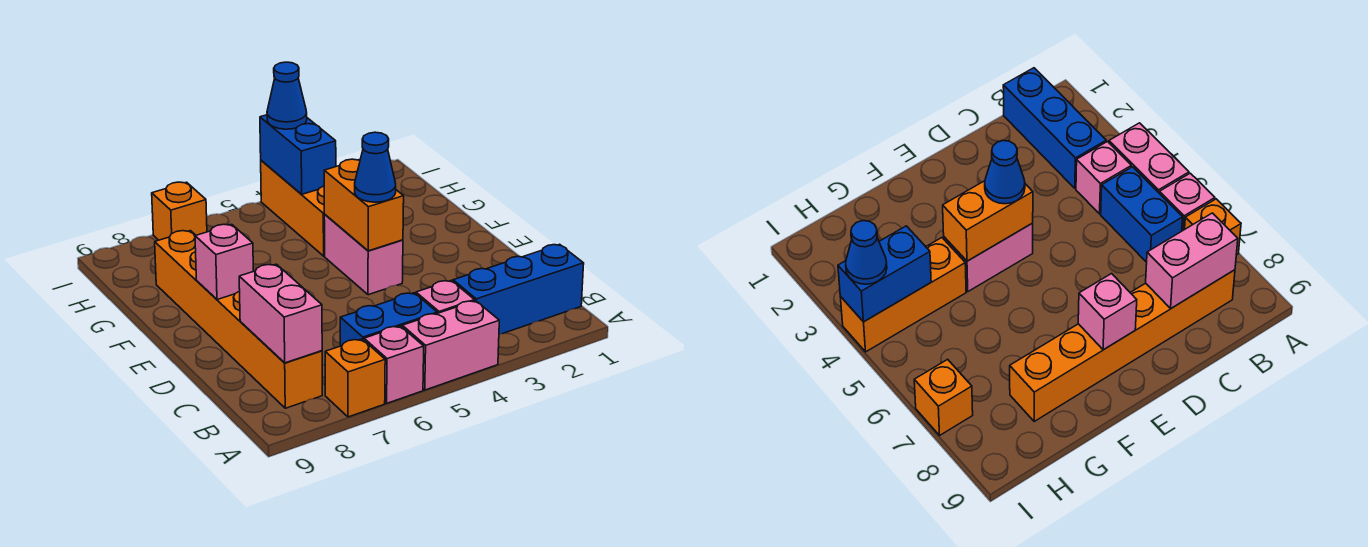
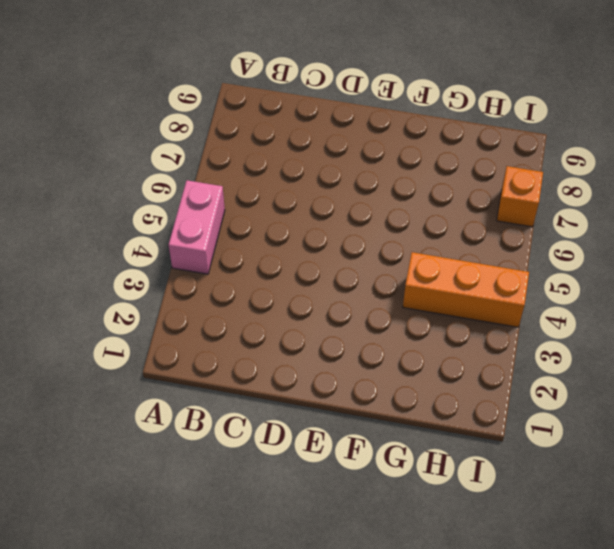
none -> pink 1x1 brick [364,326,424,403]
none -> orange 1x1 brick [325,339,385,417]
none -> blue 1x3 brick [453,244,584,334]

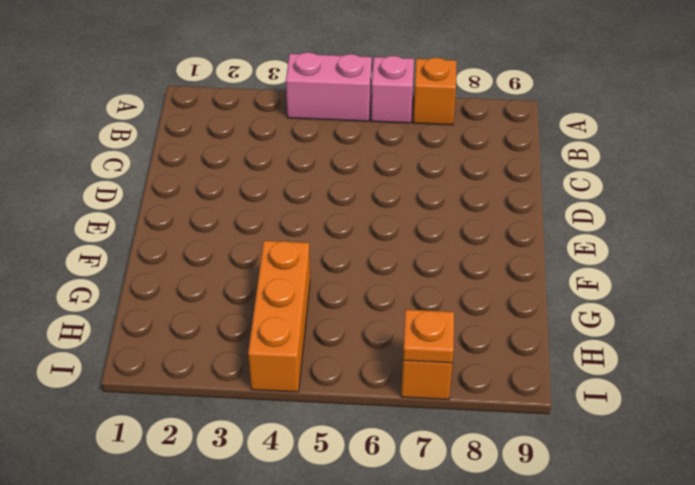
orange 1x1 plate [403,310,454,363] -> none
none -> blue 1x3 brick [453,244,584,334]
none -> pink 1x1 brick [416,280,475,313]
none -> blue 1x2 brick [340,293,437,346]

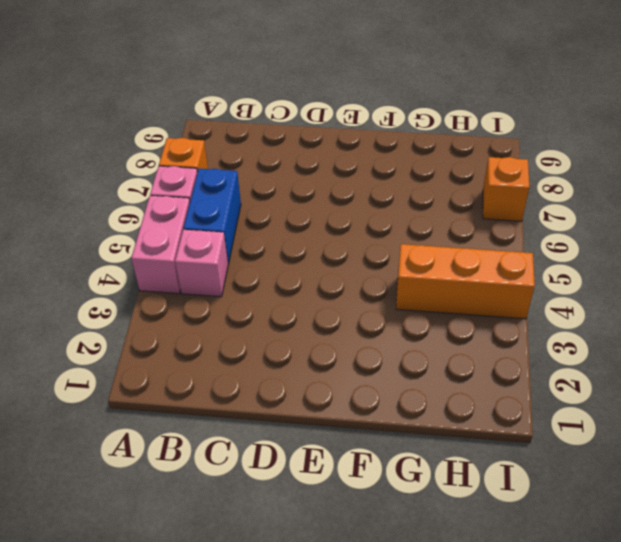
none -> blue 1x3 brick [453,244,584,334]
none -> orange 1x6 brick [155,231,322,408]
none -> pink 1x2 brick [324,215,403,295]

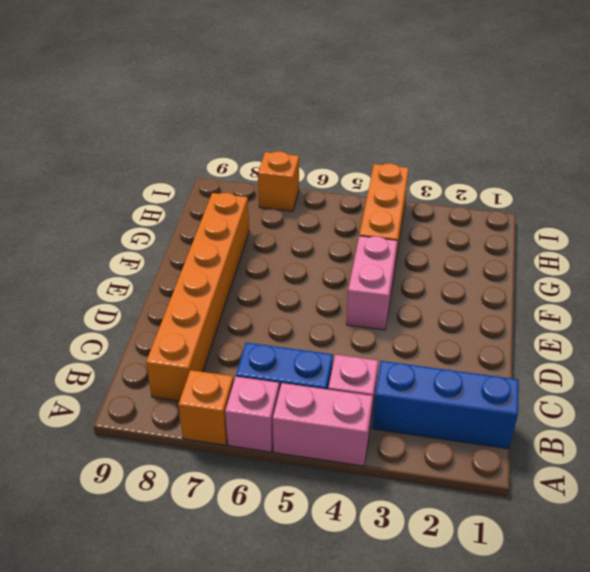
none -> pink 1x2 brick [239,264,322,363]
none -> orange 1x2 brick [324,159,404,251]
none -> pink 1x1 brick [195,224,253,300]

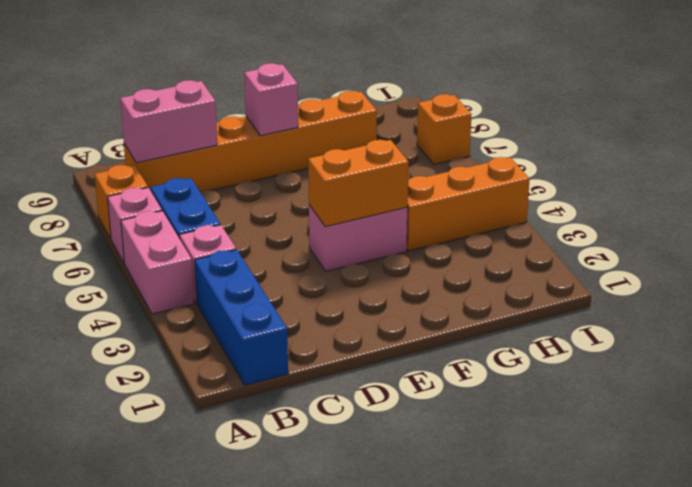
none -> blue 1x2 brick [260,115,336,194]
none -> blue 1x1 cone [355,132,396,202]
none -> blue 1x1 cone [267,62,307,129]

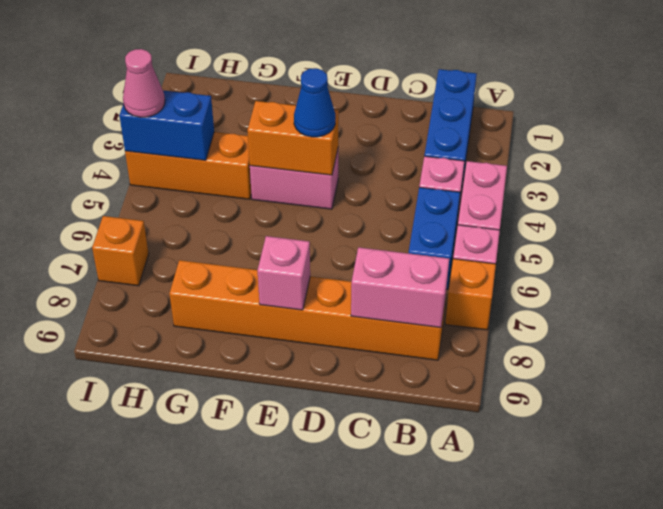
pink 1x1 cone [123,49,165,117] -> blue 1x1 cone [267,62,307,129]

